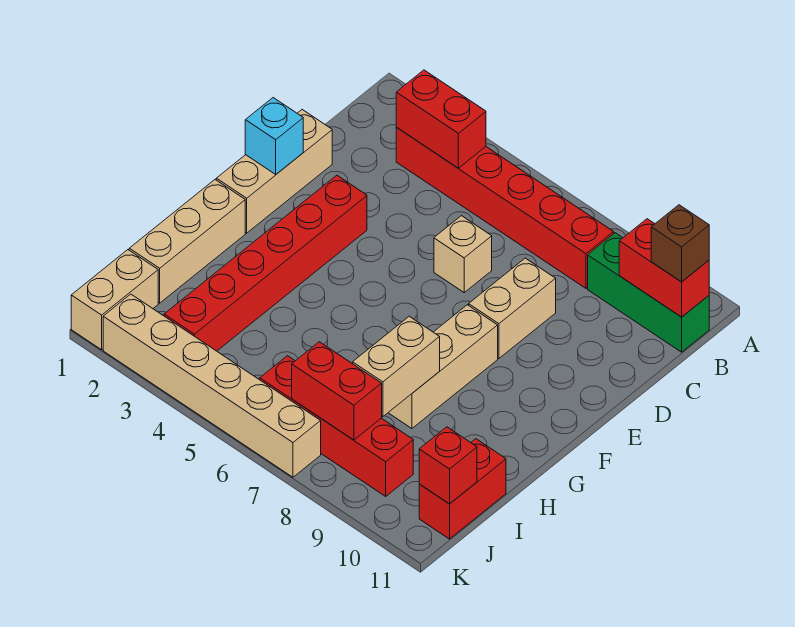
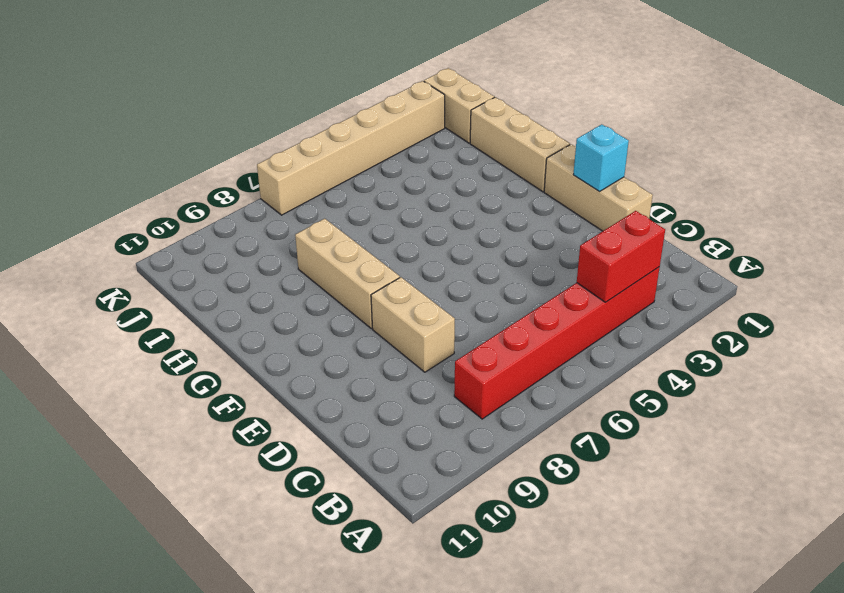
none -> green 1x3 brick [588,233,709,352]
none -> tan 1x1 brick [434,216,492,292]
none -> red 1x6 brick [164,175,367,351]

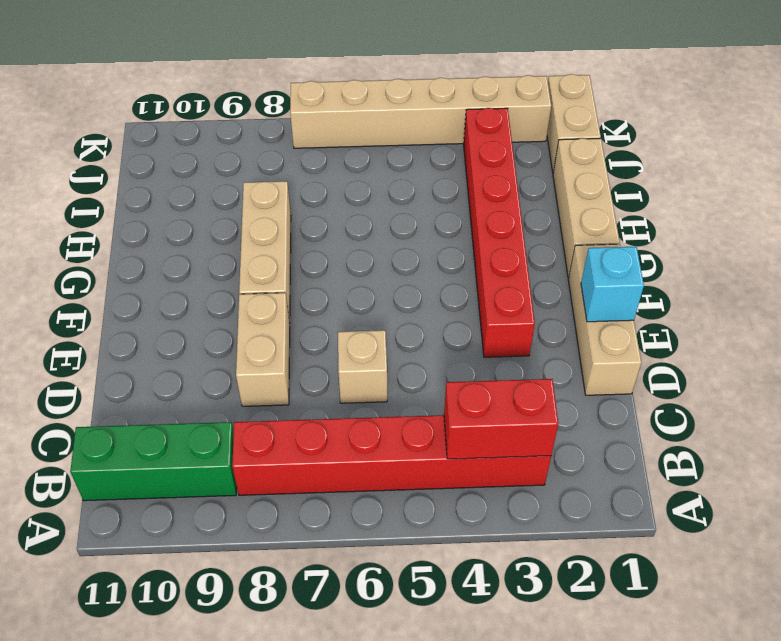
none -> red 1x2 brick [419,439,506,539]
none -> red 1x4 brick [260,356,413,496]
none -> red 1x2 brick [619,219,709,317]

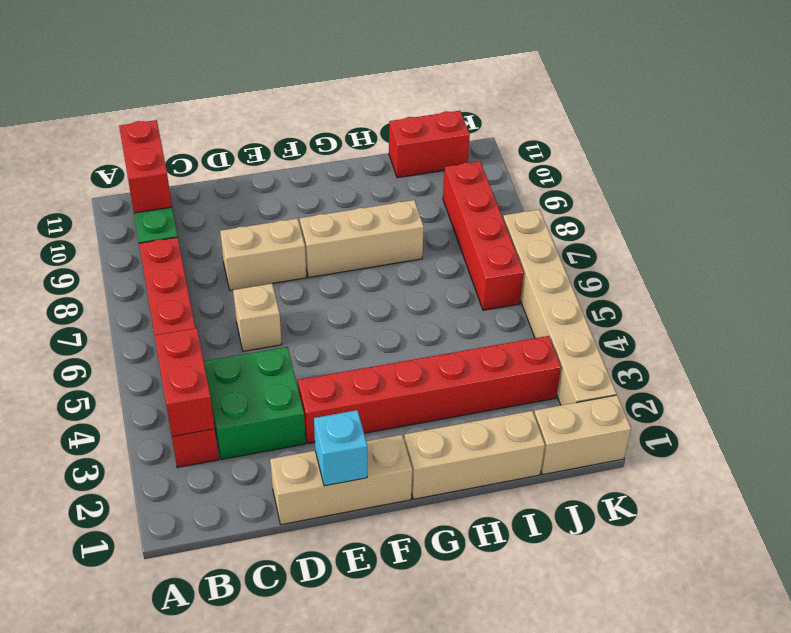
green 2x2 brick [204,347,306,459] -> none
none -> tan 1x2 brick [353,316,440,417]
none -> red 1x2 brick [292,342,382,440]
none -> red 1x1 brick [419,427,477,504]

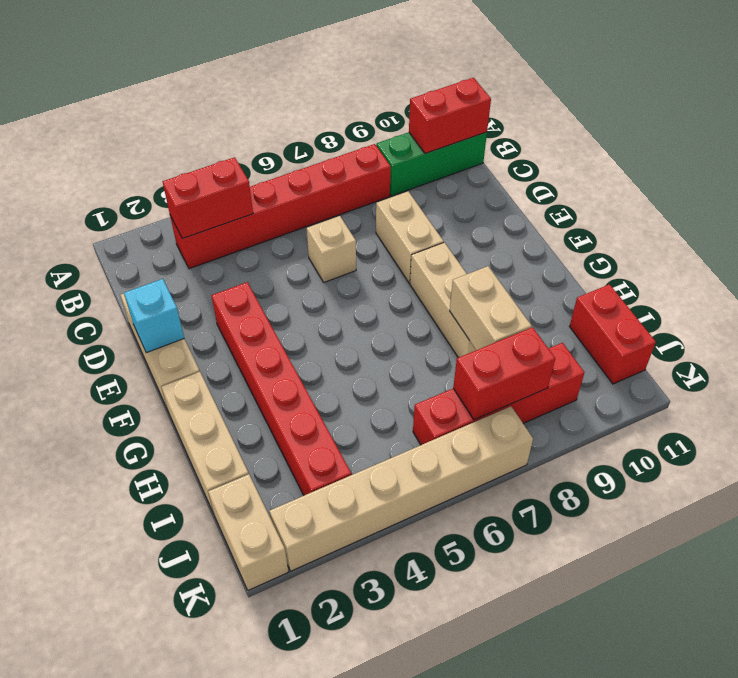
none -> red 1x1 brick [419,427,477,504]
none -> brown 1x1 brick [651,205,709,282]

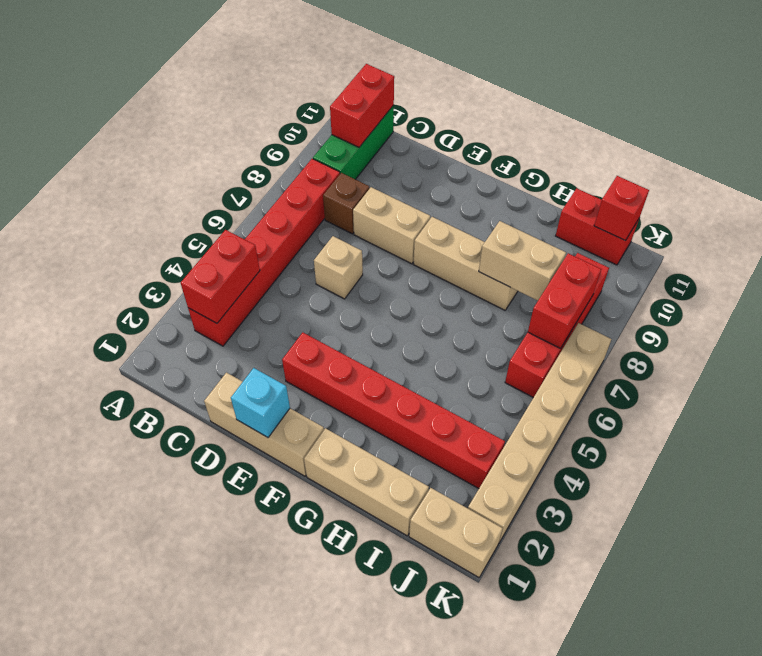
brown 1x1 brick [323,173,369,234] -> brown 1x1 brick moved to [651,205,709,282]

